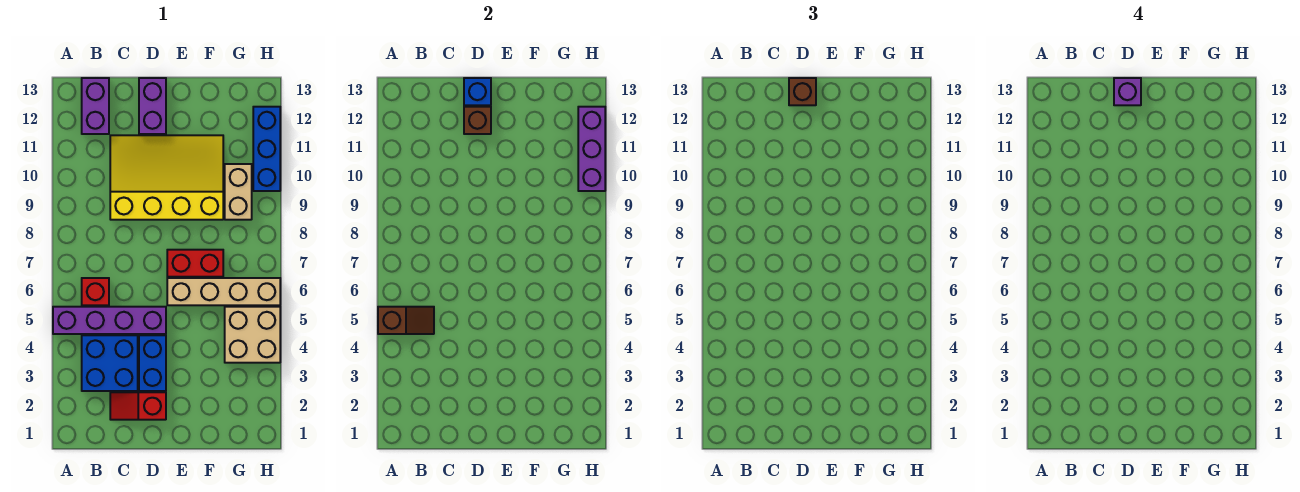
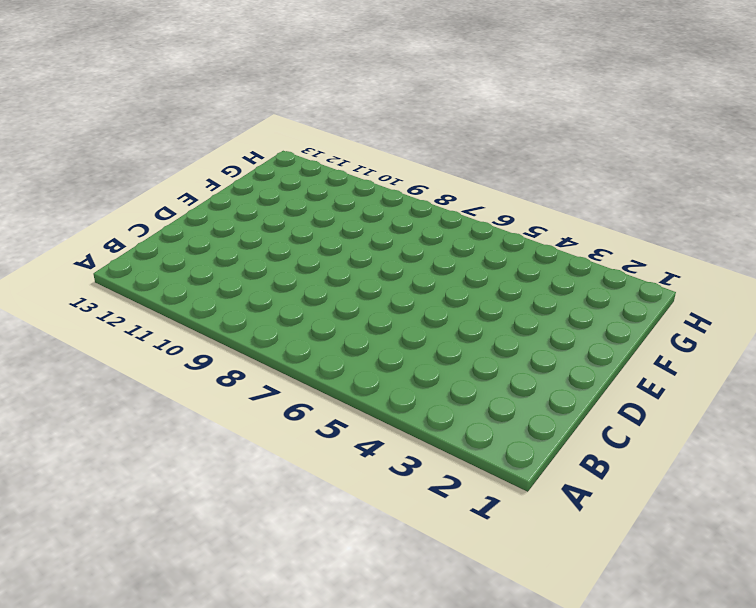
none -> purple 1x4 brick [53,307,166,334]
none -> blue 2x2 brick [82,335,138,391]
none -> red 1x1 brick [82,278,109,305]

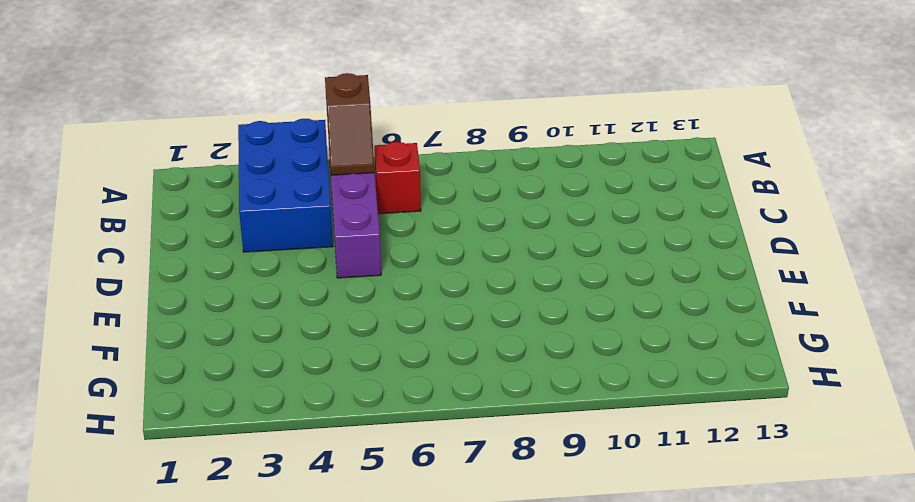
blue 2x3 brick [238,119,333,252] -> blue 2x2 brick [82,335,138,391]
none -> purple 1x2 brick [82,78,109,134]
none -> red 1x2 slope [110,392,166,420]
none -> yellow 3x4 slope [110,135,223,220]

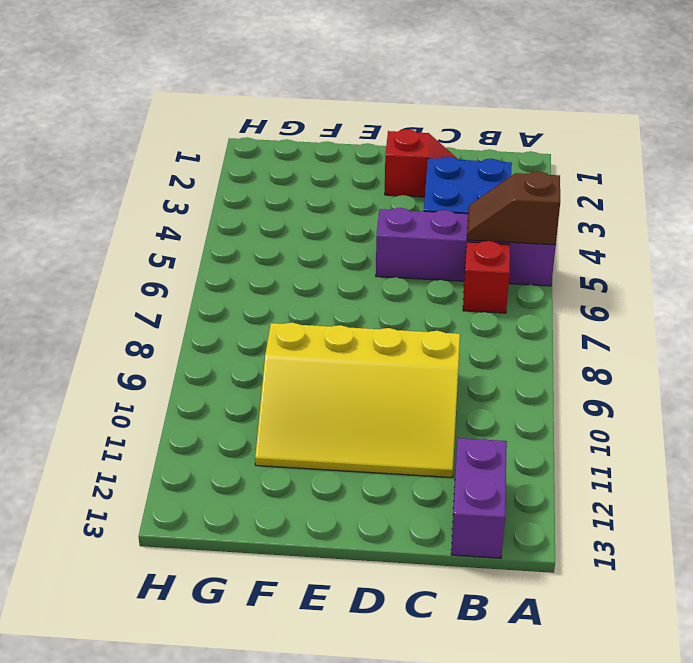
none -> blue 1x2 brick [139,335,166,391]
none -> purple 1x2 brick [139,78,166,134]
none -> tan 1x4 brick [167,278,280,305]

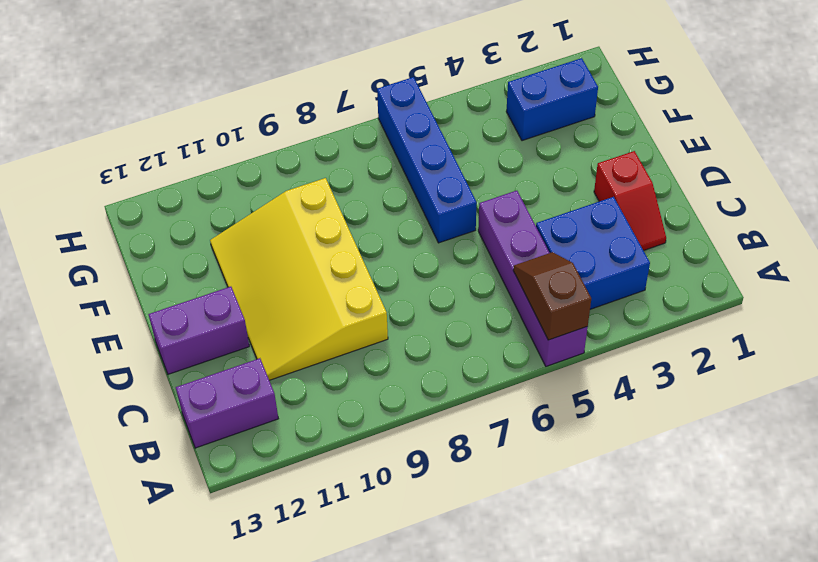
blue 1x4 brick [377,77,477,243] -> tan 1x4 brick [167,278,280,305]
blue 1x2 brick [506,58,598,141] -> blue 1x2 brick moved to [139,335,166,391]
none -> red 1x1 brick [82,278,109,305]
none -> red 1x2 brick [167,250,223,277]
none -> tan 2x2 brick [225,307,280,363]

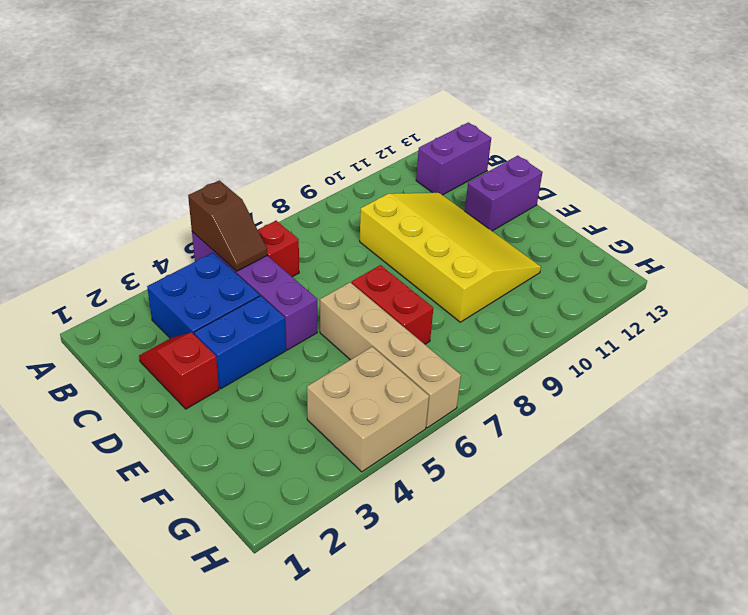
none -> tan 1x2 brick [225,164,252,220]
none -> blue 1x3 brick [253,107,280,191]
none -> brown 1x1 brick [464,107,491,134]

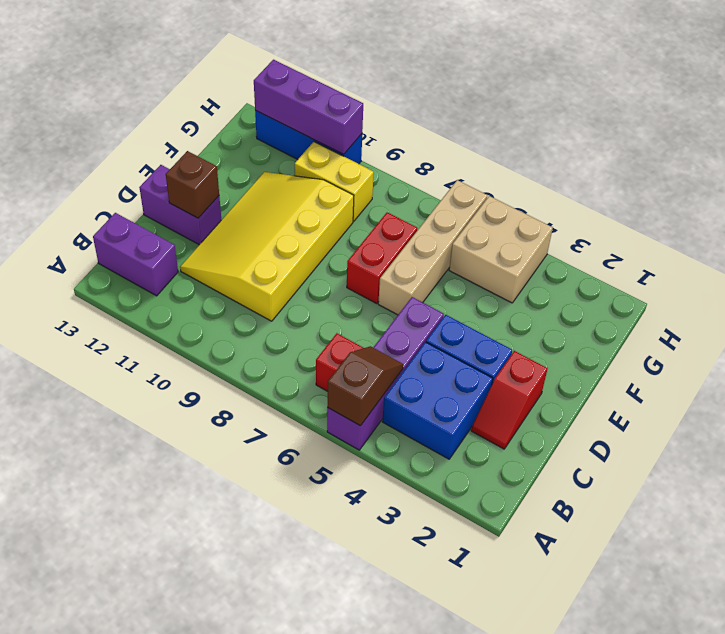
yellow 1x2 brick [295,142,374,221] -> tan 1x2 brick [225,164,252,220]
none -> blue 1x1 brick [464,78,491,105]
none -> brown 1x1 brick [789,78,816,105]
none -> purple 1x1 brick [1114,78,1141,105]

